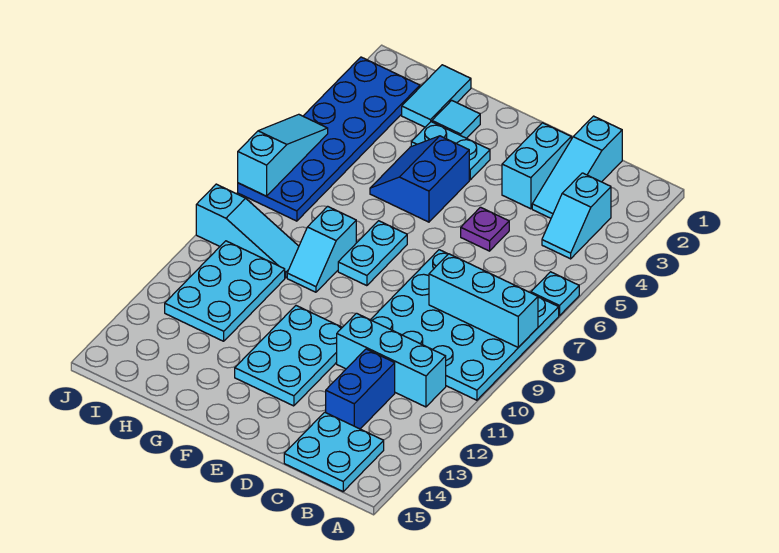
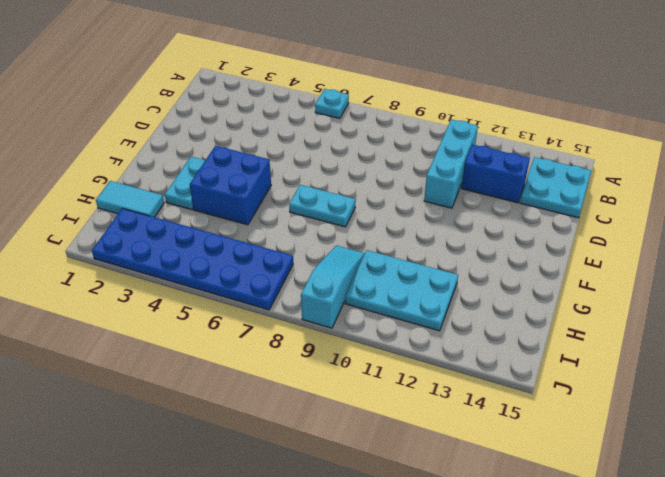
blue 2x2 brick [190,146,271,225] -> blue 2x2 slope [370,136,469,222]
none -> cyan 4x4 plate [371,250,559,400]
none -> cyan 1x2 slope [542,173,611,259]
none -> cyan 1x3 slope [532,116,622,218]

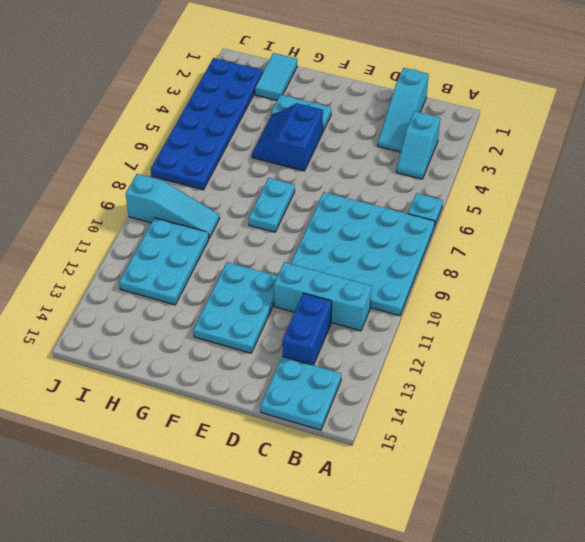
none -> cyan 1x2 brick [502,123,571,209]
none -> purple 1x1 plate [461,207,509,251]
none -> cyan 1x1 tile [432,100,480,138]

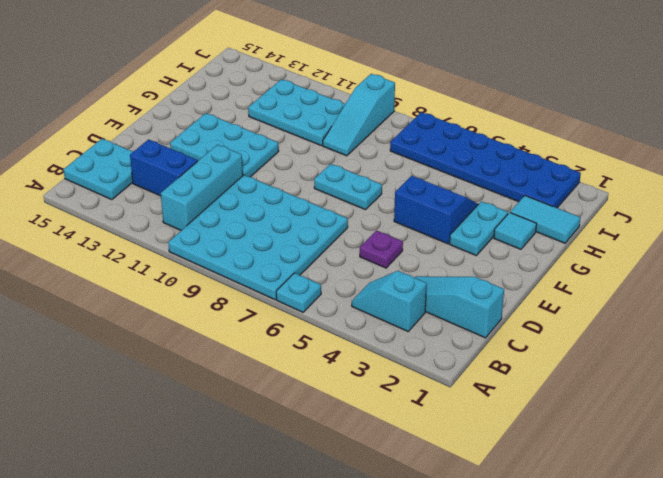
none -> cyan 1x2 brick [502,123,571,209]
none -> cyan 1x2 slope [287,206,356,292]
none -> cyan 1x3 brick [429,254,538,347]

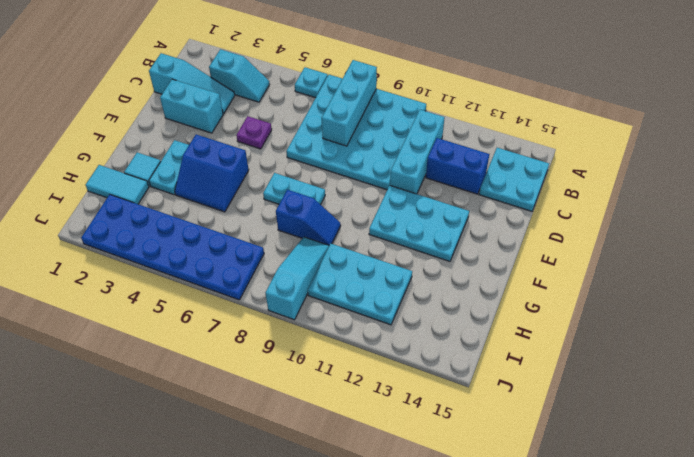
blue 1x2 slope [276,190,341,245] -> cyan 1x2 slope [287,206,356,292]
none -> cyan 1x3 slope [238,114,328,196]

